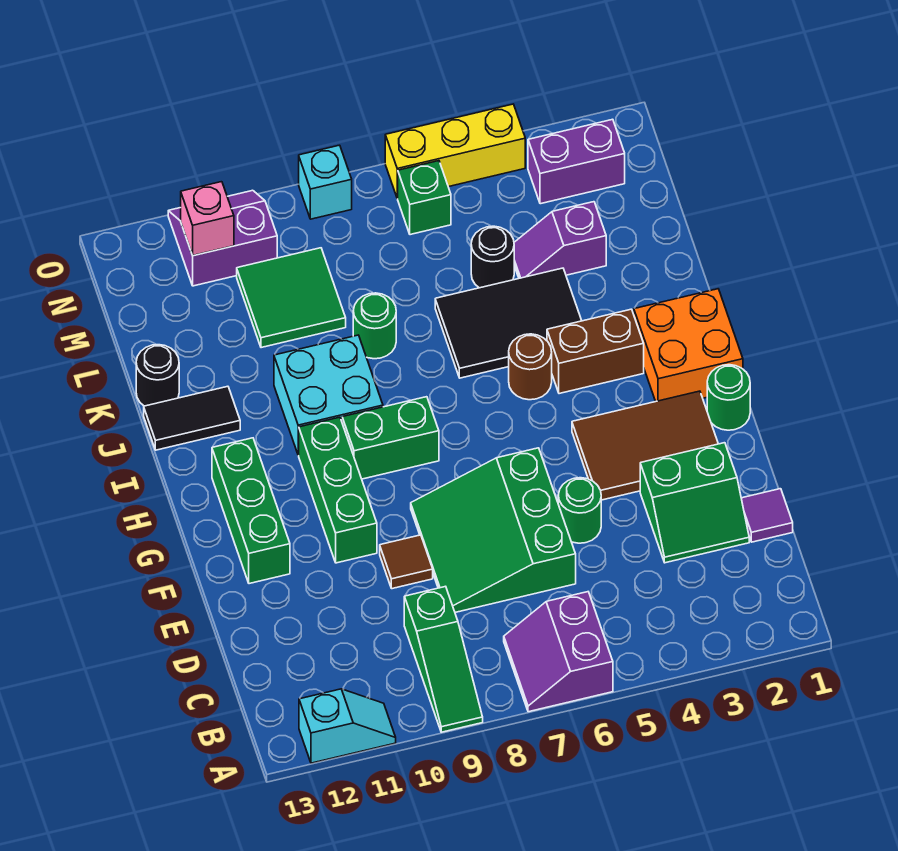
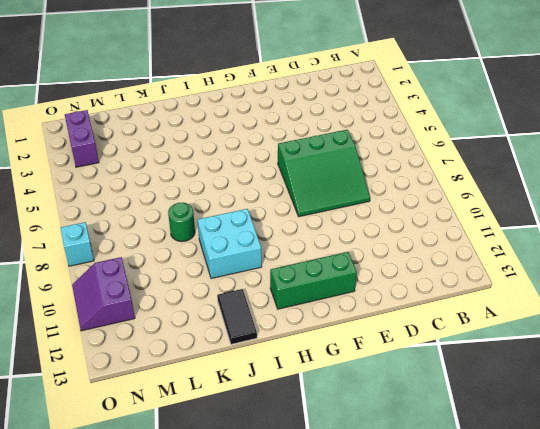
none -> purple 2x2 slope [504,592,613,712]
none -> green 1x3 slope [404,586,483,732]
none -> cyan 1x2 slope [299,689,396,763]
none -> purple 1x1 tile [741,489,793,542]

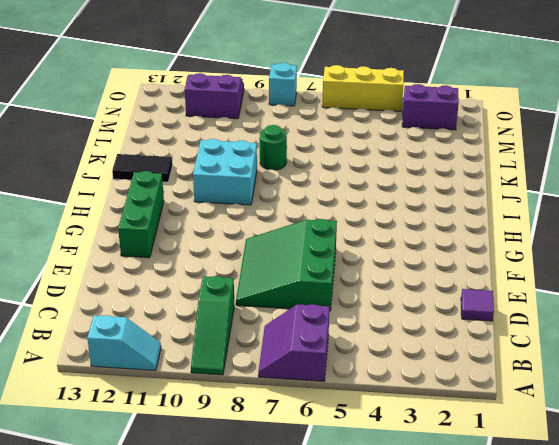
none -> green 2x2 slope [640,443,749,563]
none -> green 1x1 round brick [558,478,601,543]
none -> brown 1x1 tile [380,535,433,589]
none -> brown 2x3 tile [572,391,718,500]

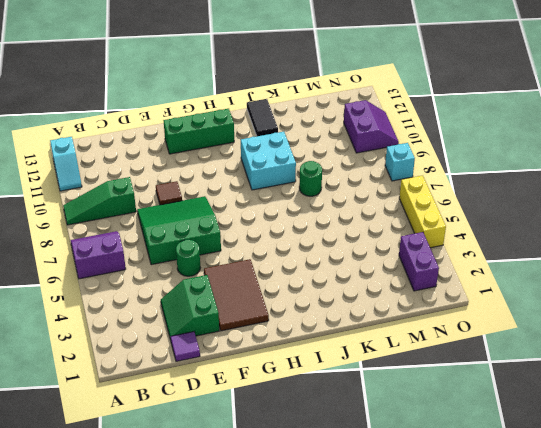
none -> green 1x3 brick [299,417,377,563]
none -> green 1x1 round brick [707,365,750,430]
none -> orange 2x2 brick [634,289,743,401]
none -> green 1x2 brick [342,397,439,479]

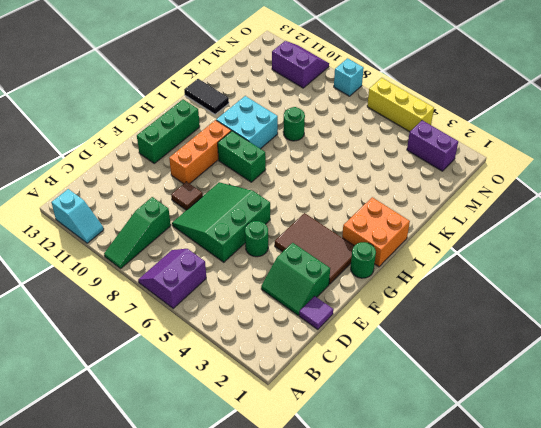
orange 1x3 brick [169,120,231,184] -> green 1x3 brick [299,417,377,563]
none -> brown 1x2 brick [547,309,644,394]
none -> brown 1x1 round brick [509,334,552,400]
none -> black 2x3 tile [435,268,582,378]
none -> black 1x1 round brick [136,345,179,406]

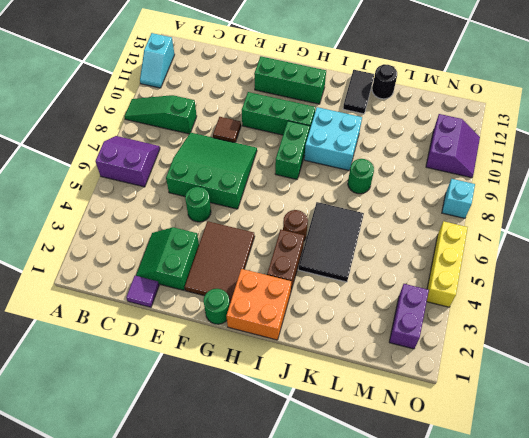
none -> purple 1x2 slope [514,202,606,278]
none -> black 1x1 round brick [471,226,514,288]
none -> green 2x2 tile [237,248,346,348]
none -> green 1x1 brick [397,161,451,235]

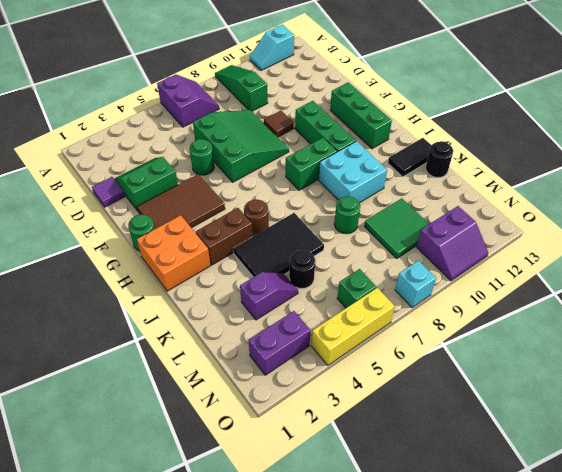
none -> pink 1x1 brick [181,182,234,256]

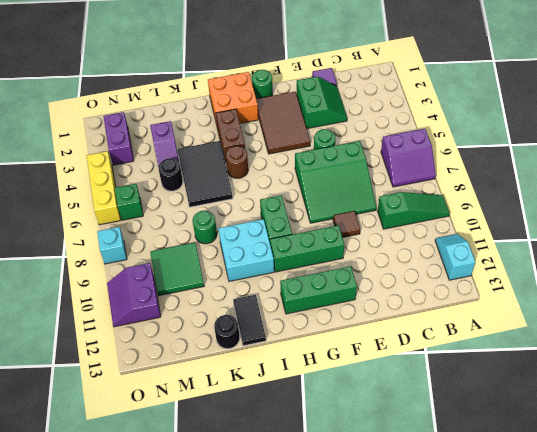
none -> pink 1x1 brick [181,182,234,256]

